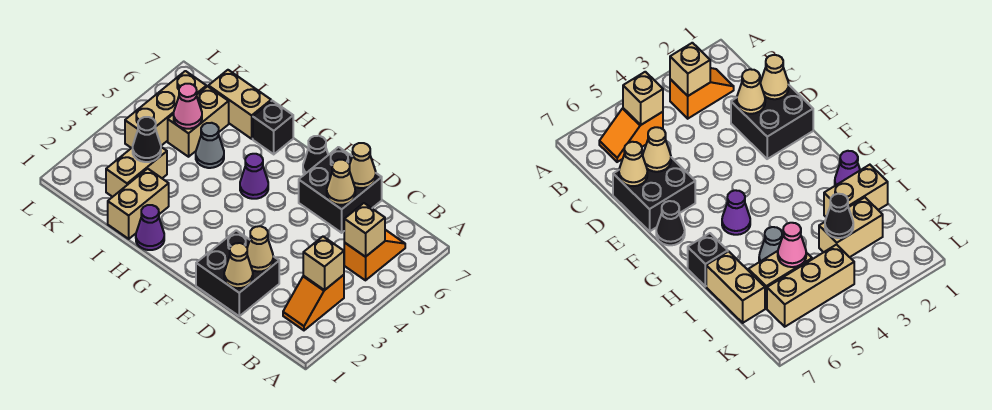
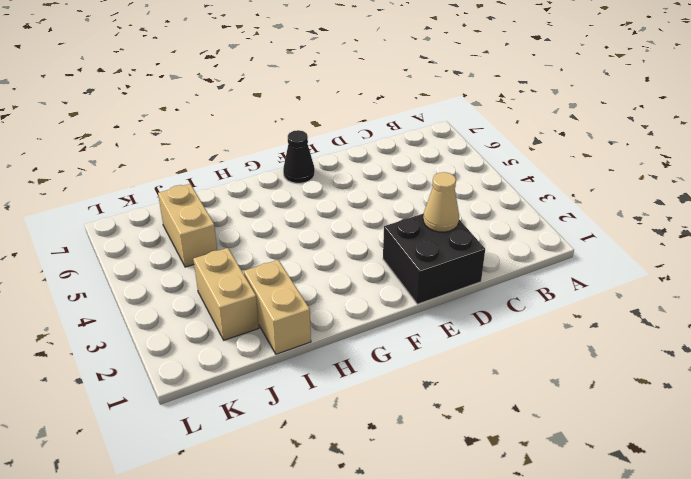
none -> orange 1x2 slope [283,275,344,330]
none -> orange 1x2 slope [344,230,405,280]
none -> black 2x2 brick [299,147,382,233]

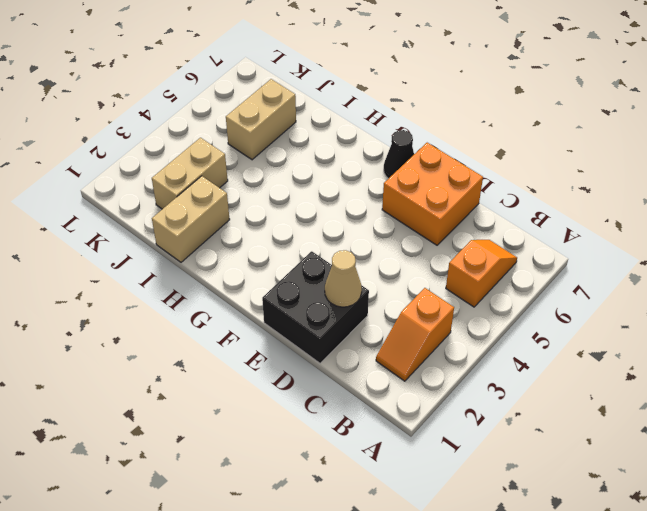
orange 2x2 brick [382,143,483,245] -> black 2x2 brick [299,147,382,233]
none -> purple 1x1 cone [240,154,268,199]
none -> purple 1x1 cone [136,205,164,250]
none -> black 1x1 brick [253,101,293,154]

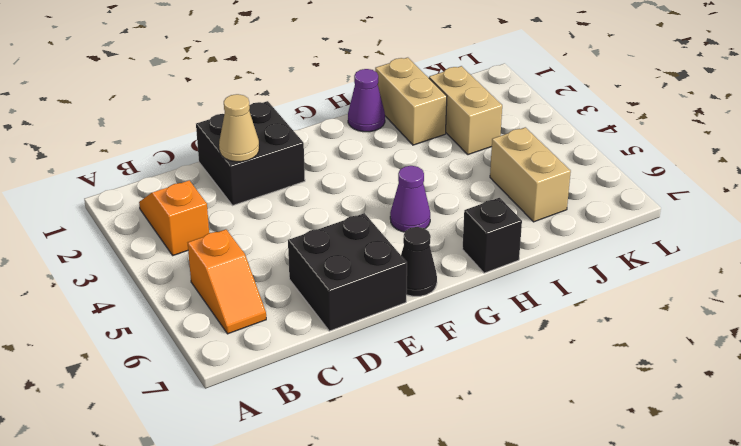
none -> grey 1x1 cone [196,123,224,168]
none -> tan 1x2 brick [208,70,271,139]
none -> tan 1x3 brick [125,71,206,148]

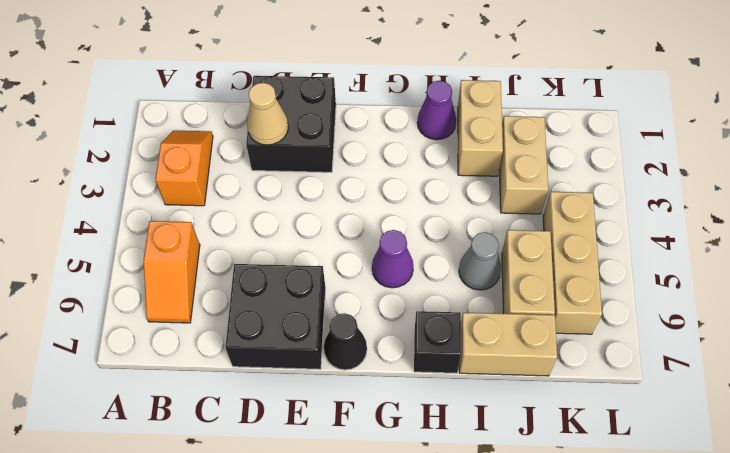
none -> tan 1x1 brick [303,237,344,290]
none -> tan 1x1 brick [344,203,385,257]
none -> tan 1x1 cone [224,243,253,288]

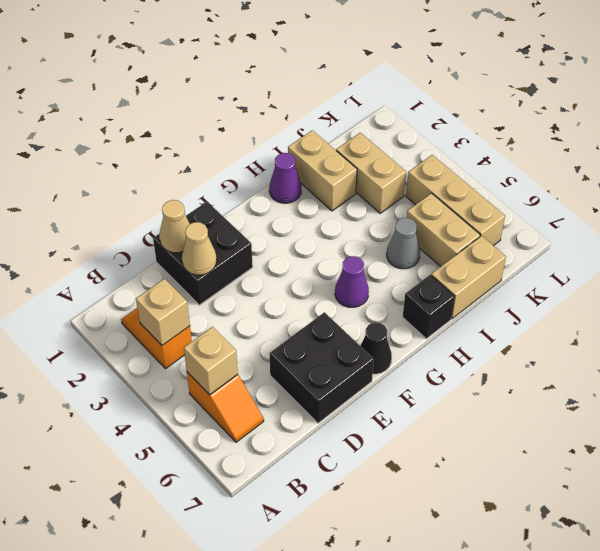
none -> tan 1x1 cone [327,160,355,205]
none -> tan 1x1 cone [350,143,376,188]
none -> black 1x1 cone [133,117,161,162]

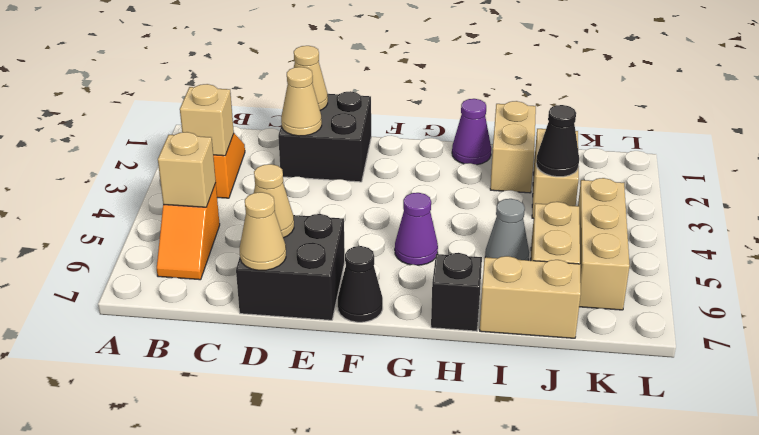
none -> pink 1x1 cone [174,84,202,129]

